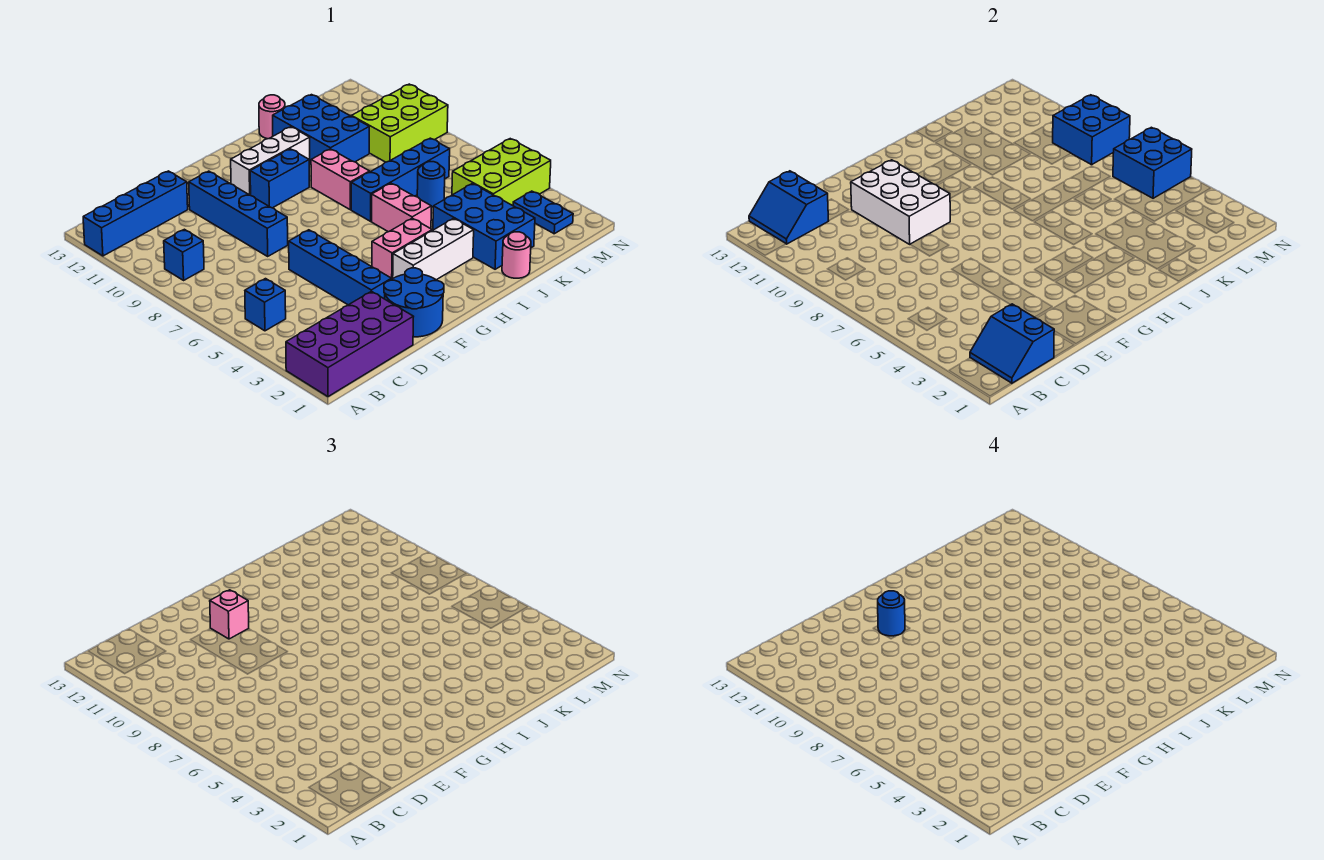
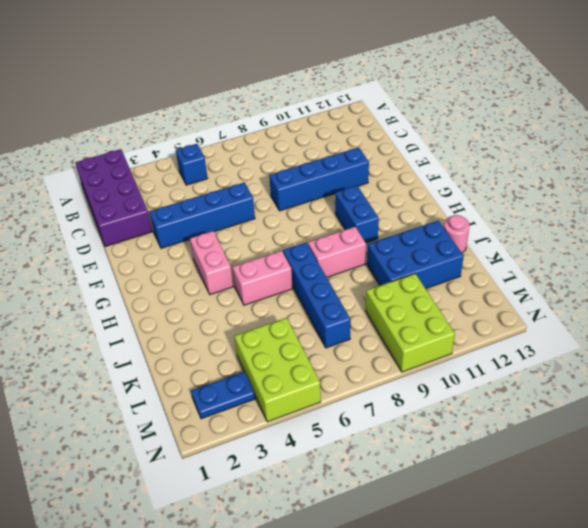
none -> blue 1x4 brick [83,171,188,256]
none -> blue 1x1 brick [164,229,204,280]
none -> blue 2x2 round brick [384,268,444,337]

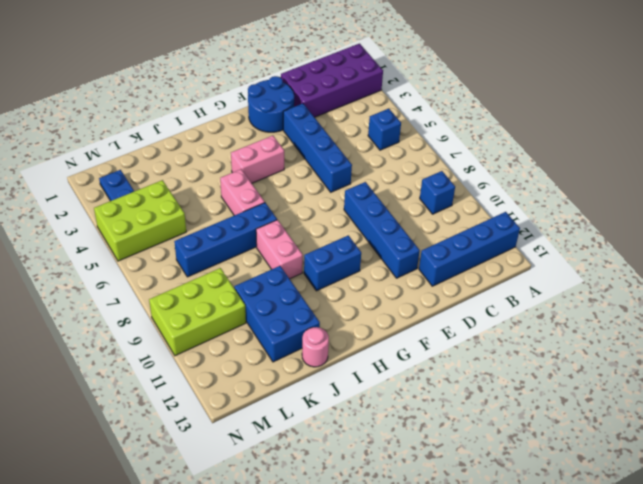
none -> white 1x3 brick [393,219,474,280]
none -> white 1x3 brick [231,127,310,195]
none -> pink 1x1 round brick [502,232,531,278]

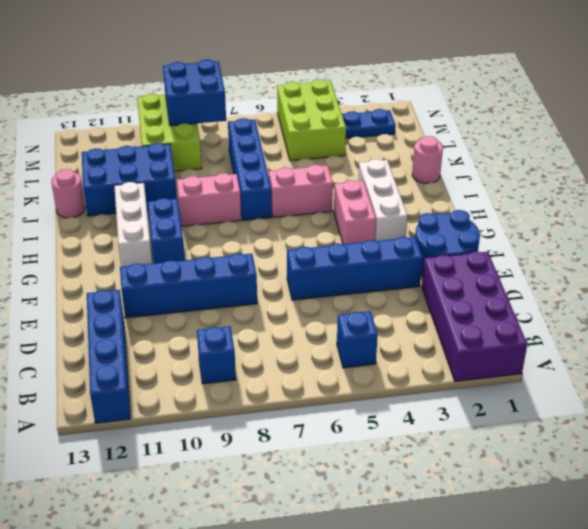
none -> blue 2x3 brick [433,184,535,269]
none -> blue 1x1 round brick [417,162,445,207]
none -> blue 2x2 slope [970,304,1054,383]

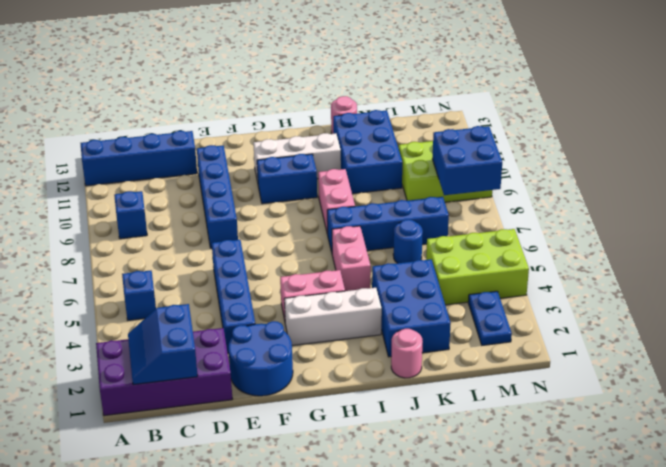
none -> blue 2x2 slope [749,171,828,244]
none -> white 2x3 brick [851,160,950,244]
none -> blue 2x2 brick [1113,127,1192,198]

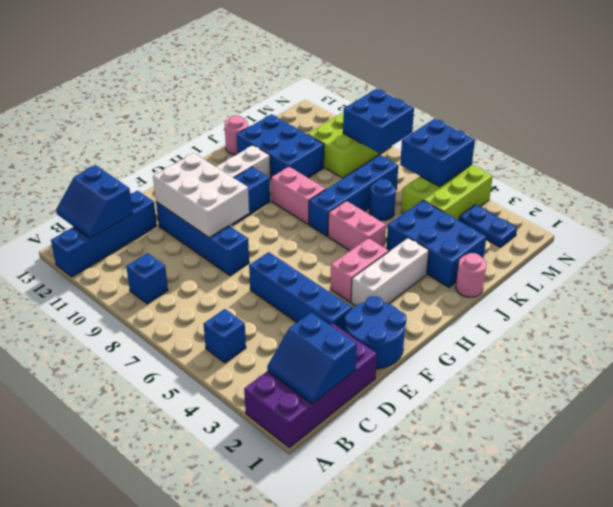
none -> pink 1x1 brick [210,590,249,639]
none -> blue 1x1 round brick [878,591,905,636]

